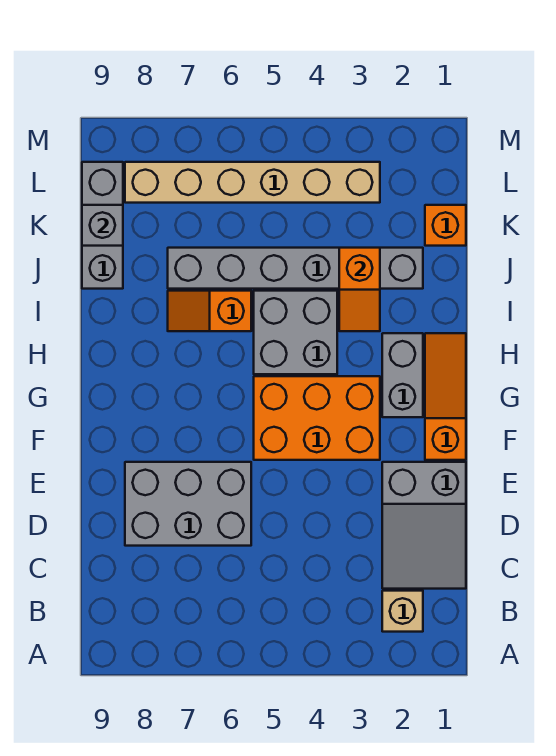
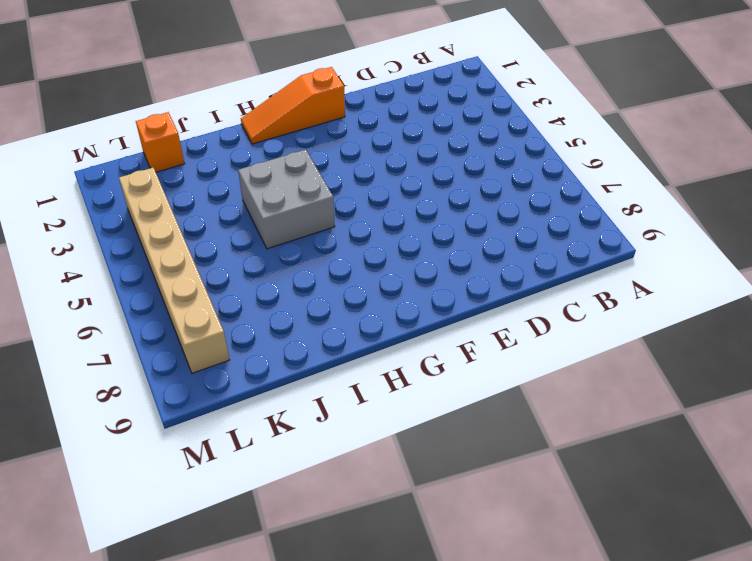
none -> tan 1x1 brick [382,591,423,632]
none -> grey 2x3 slope [382,462,466,589]
none -> grey 2x3 brick [125,462,251,546]

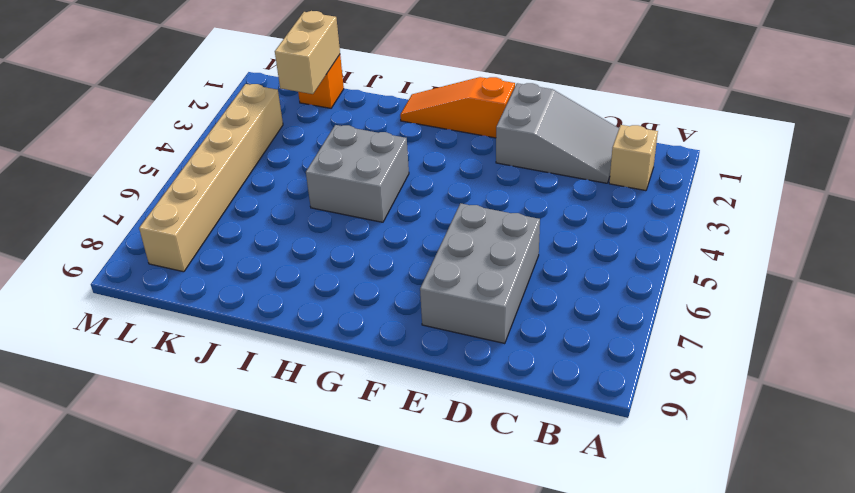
tan 1x2 brick [275,11,340,94] -> none
none -> orange 2x3 brick [254,376,380,460]
none -> grey 1x2 brick [382,333,423,417]
none -> orange 1x2 slope [168,291,251,331]

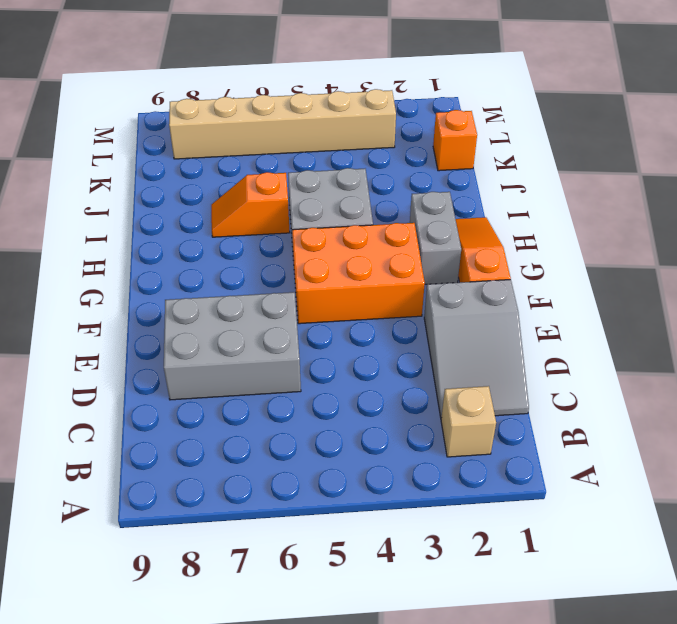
none -> grey 1x6 brick [168,248,423,289]
none -> grey 1x3 brick [82,162,123,289]
none -> orange 1x2 slope [339,248,380,331]

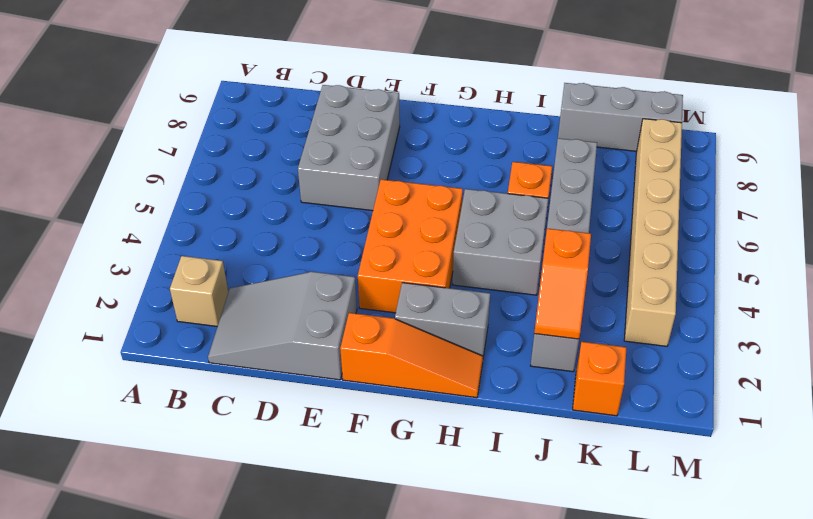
orange 1x2 slope [534,228,591,339] -> orange 1x2 slope turned to [339,248,380,331]
none -> grey 1x1 brick [82,205,123,246]

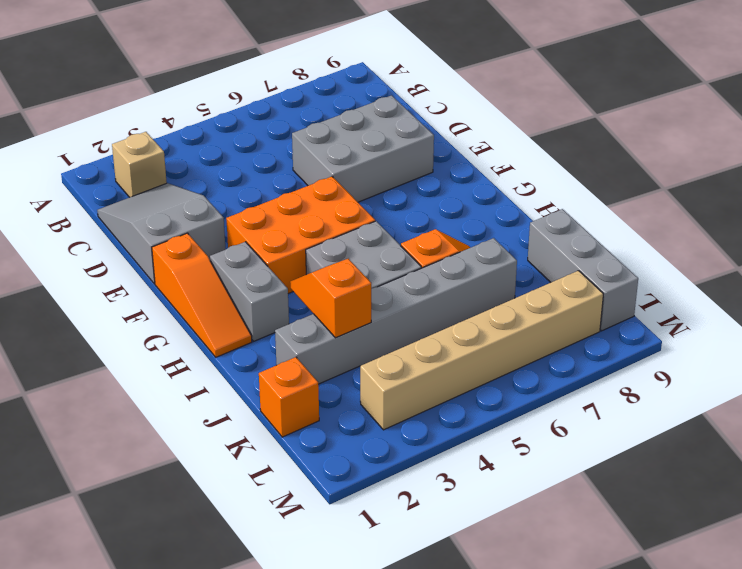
none -> grey 1x1 brick [82,205,123,246]

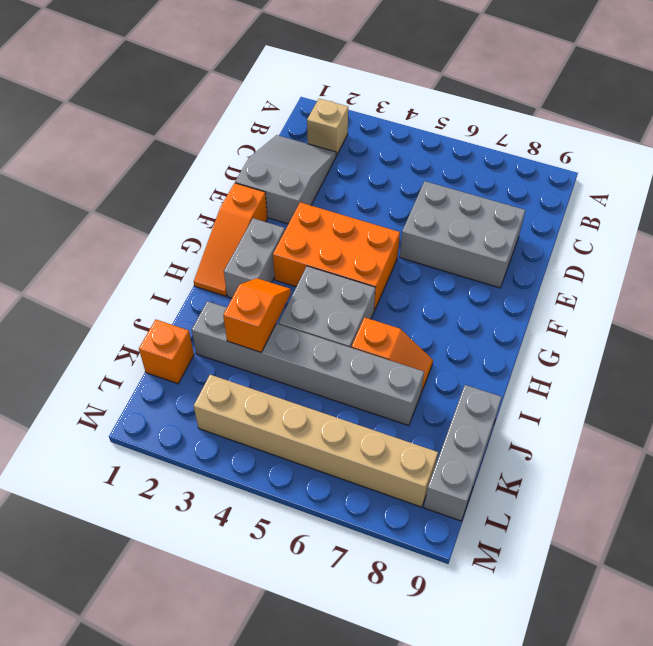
none -> grey 1x1 brick [82,205,123,246]

